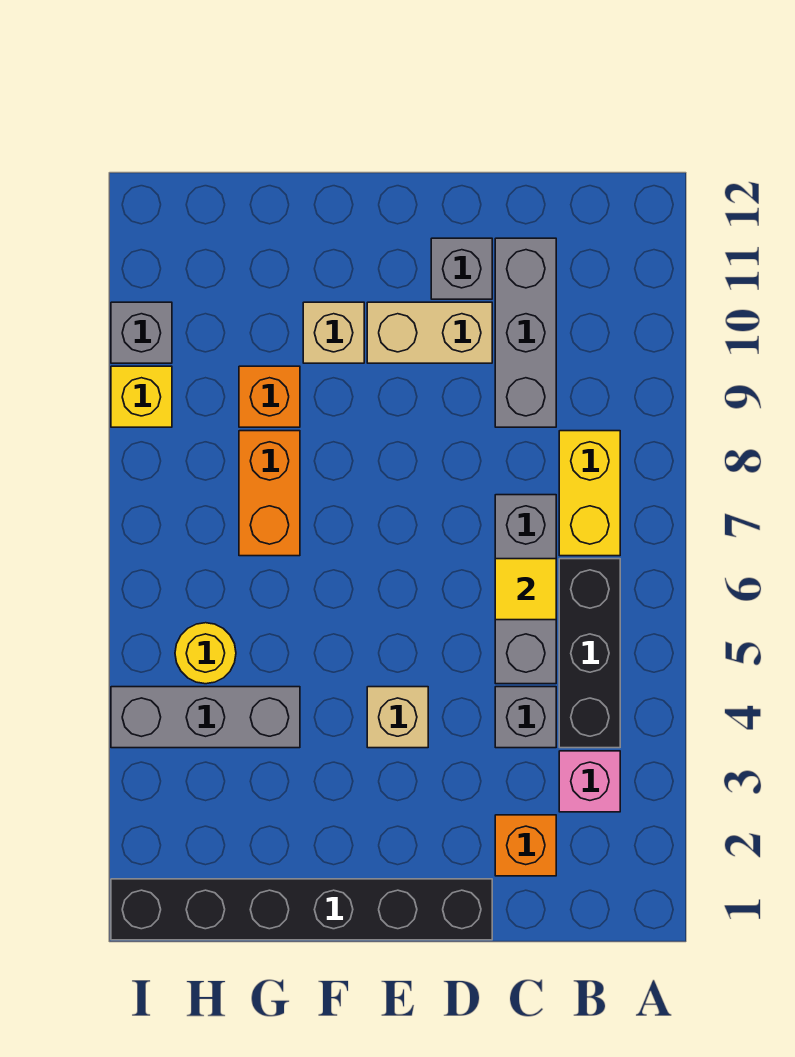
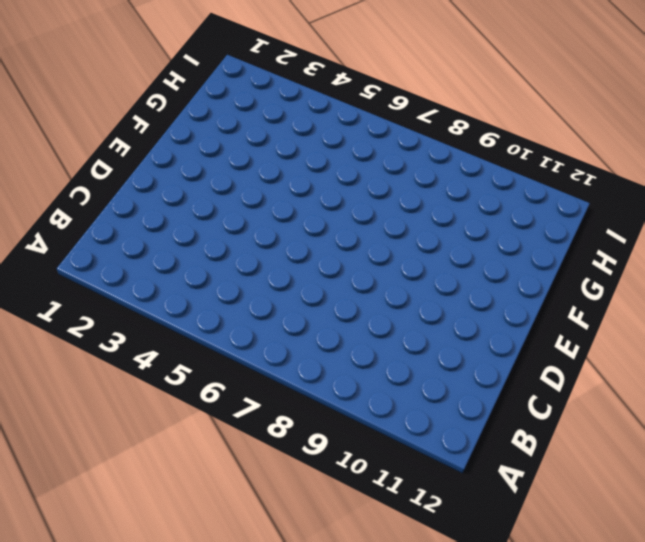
none -> pink 1x1 brick [559,751,620,812]
none -> black 1x3 brick [559,559,620,748]
none -> yellow 1x2 brick [559,431,620,556]

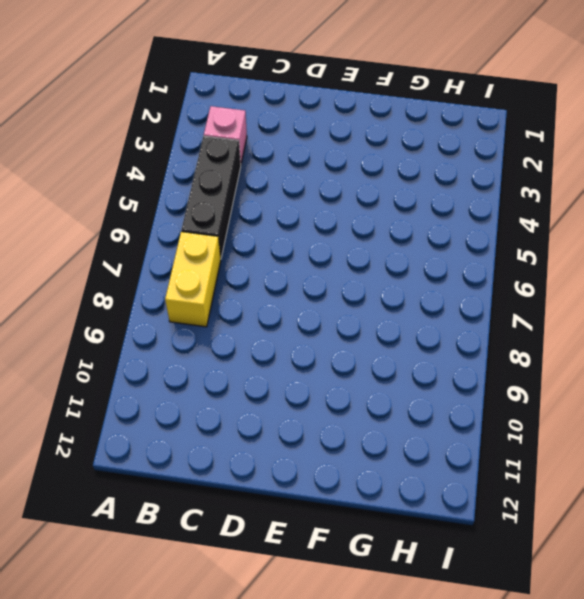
none -> orange 1x1 brick [495,815,556,876]
none -> grey 1x1 brick [495,687,556,748]
none -> grey 1x3 brick [495,495,556,684]

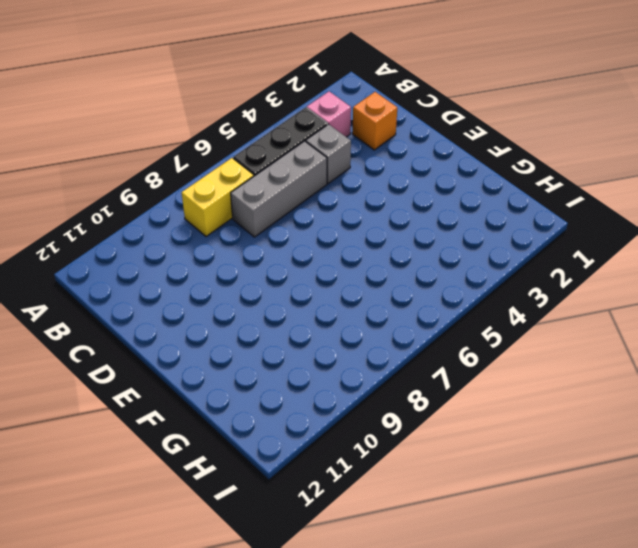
none -> grey 1x3 brick [495,238,556,427]
none -> black 1x6 brick [111,879,492,940]
none -> tan 1x2 brick [367,302,492,363]

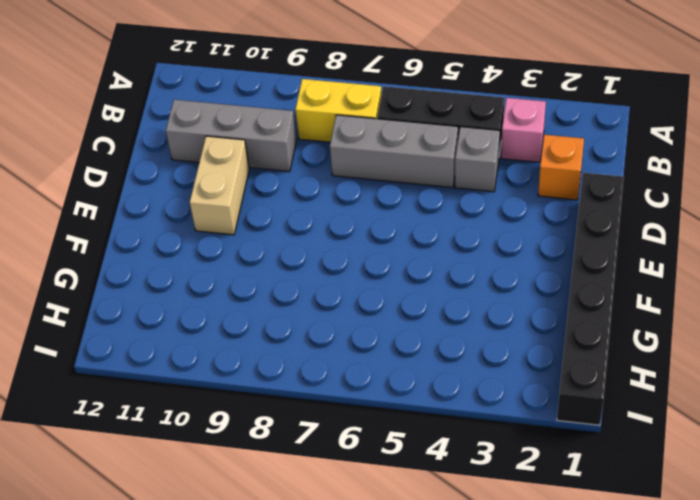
none -> grey 1x1 brick [431,238,492,299]
none -> tan 1x1 brick [367,687,428,748]
none -> tan 1x1 brick [303,302,364,363]

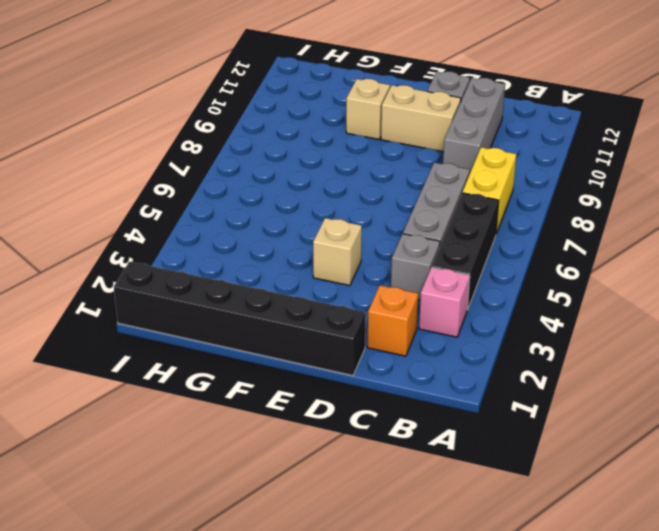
none -> grey 1x3 brick [111,687,300,748]
none -> orange 1x2 brick [239,431,300,556]
none -> orange 1x1 brick [239,366,300,427]

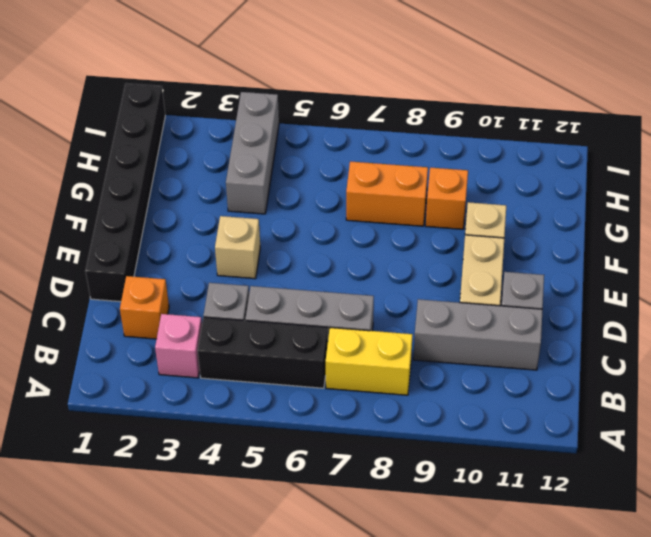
none -> yellow 1x1 round brick [175,623,236,684]
none -> yellow 1x1 brick [111,366,172,427]
none -> grey 1x1 brick [111,302,172,363]

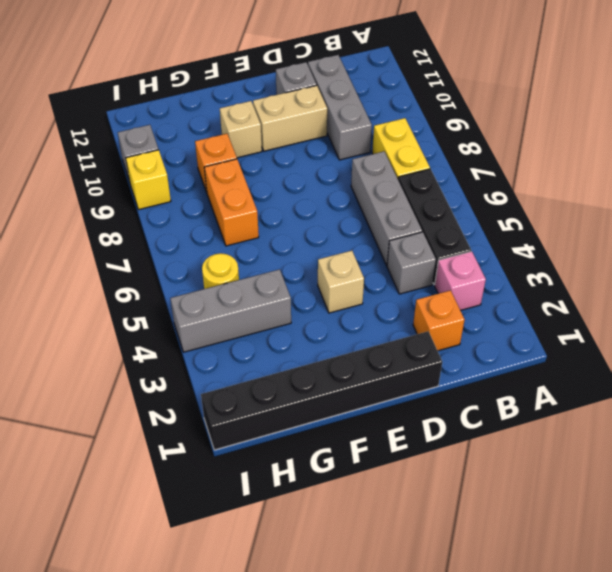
none -> yellow 1x1 tile [495,559,556,620]

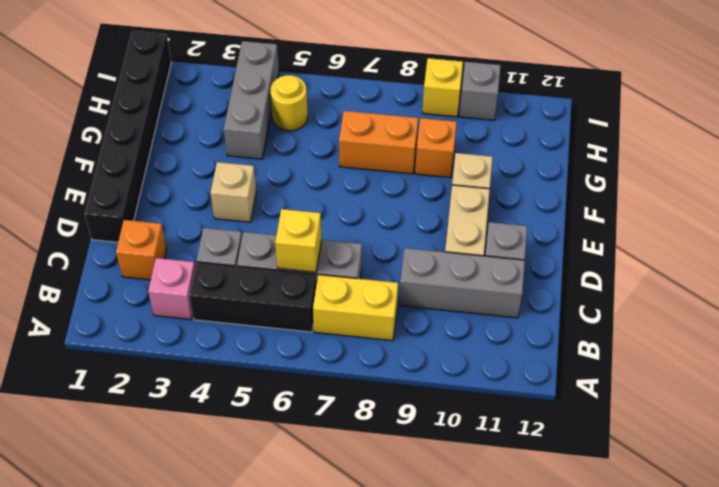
yellow 1x1 brick [275,209,322,272] -> yellow 1x1 tile [495,559,556,620]

